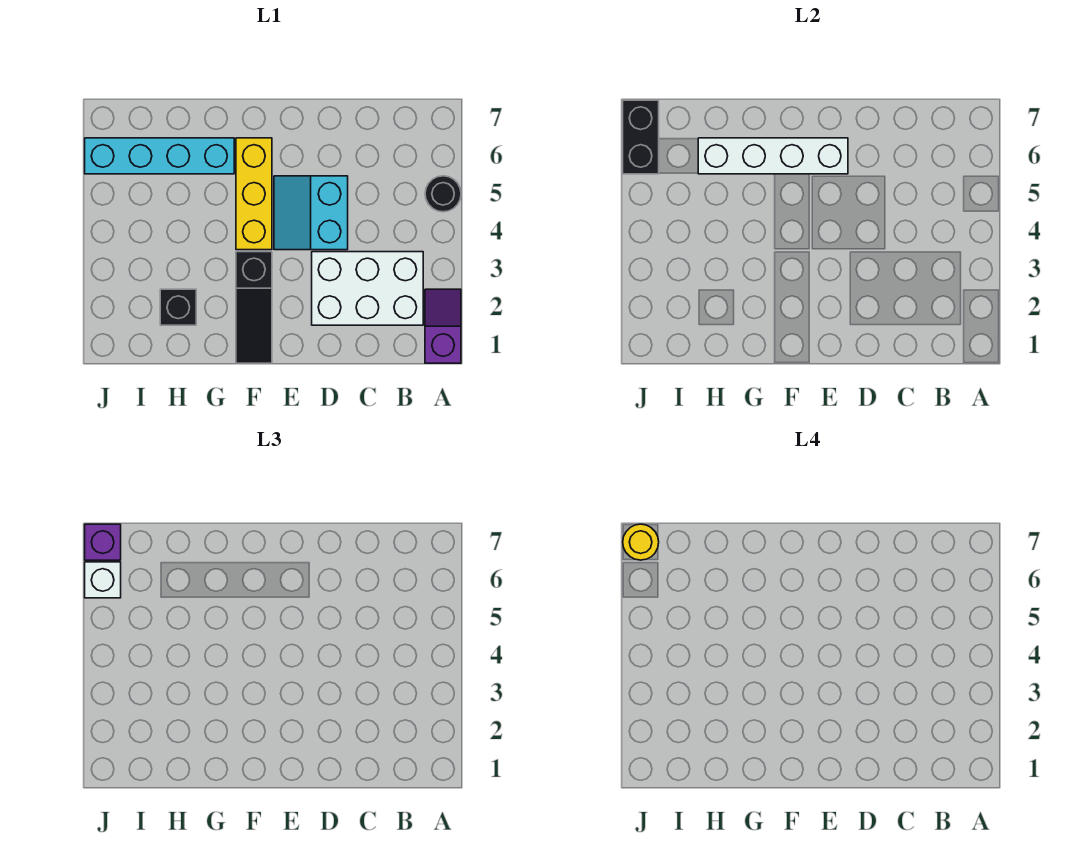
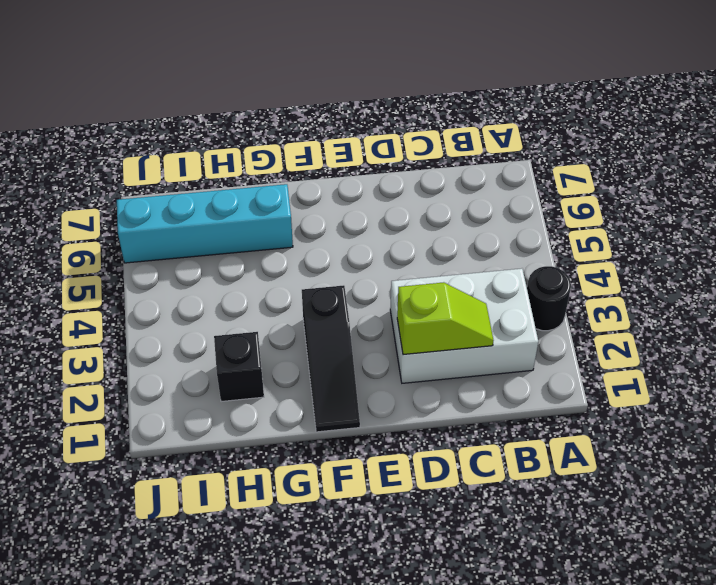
black 1x1 round brick [527,266,571,331] -> black 1x1 round brick moved to [425,176,461,212]
lime 1x2 slope [397,282,494,355] -> none
none -> purple 1x2 slope [425,289,461,363]
none -> cyan 2x2 slope [274,176,348,250]
none -> yellow 1x3 brick [236,138,272,250]

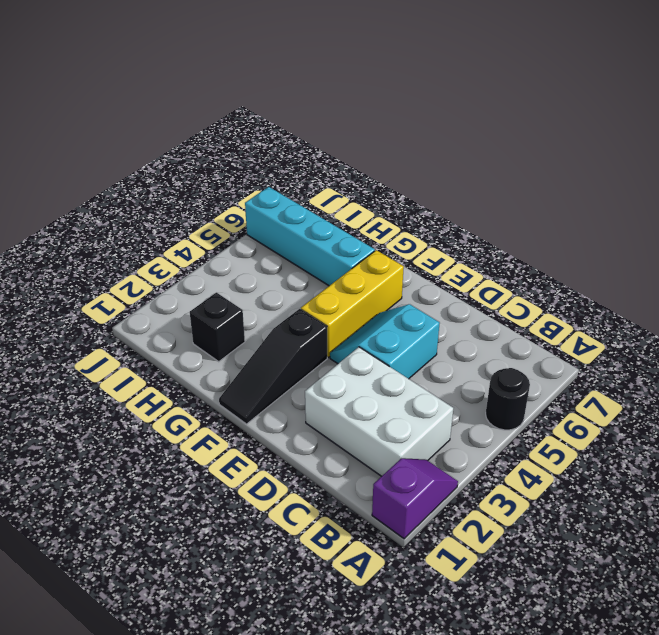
none -> white 1x4 brick [698,138,848,174]
none -> black 1x2 brick [623,100,659,174]
none -> white 1x1 brick [85,562,121,598]

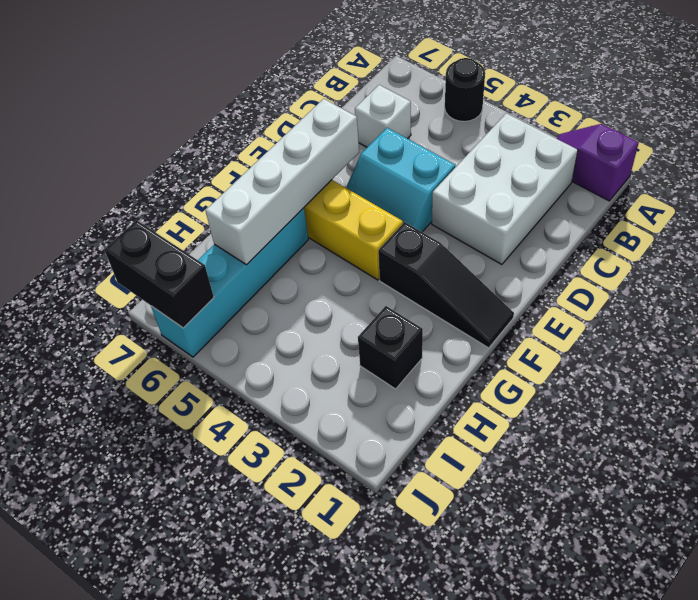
white 1x1 brick [355,85,411,147] -> white 1x1 brick moved to [85,562,121,598]
none -> purple 1x1 brick [85,524,121,560]
none -> yellow 1x1 round brick [623,524,659,560]

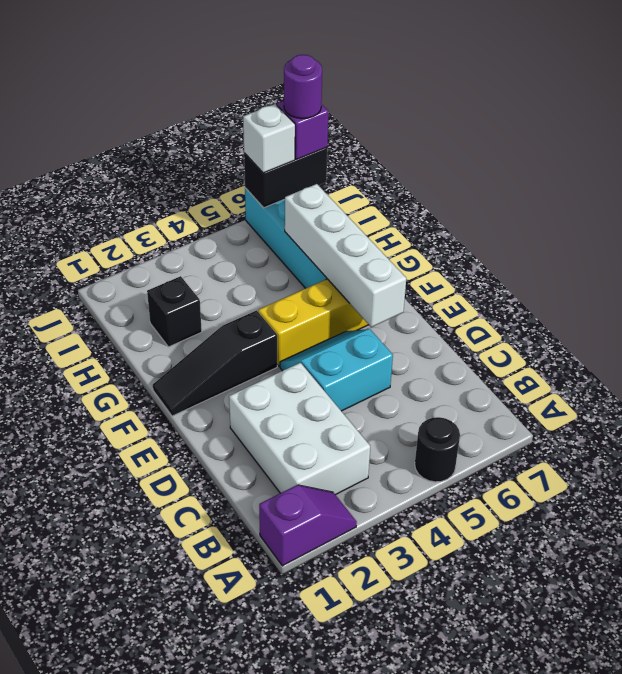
purple 1x1 round brick [284,55,322,119] -> yellow 1x1 round brick [623,524,659,560]

